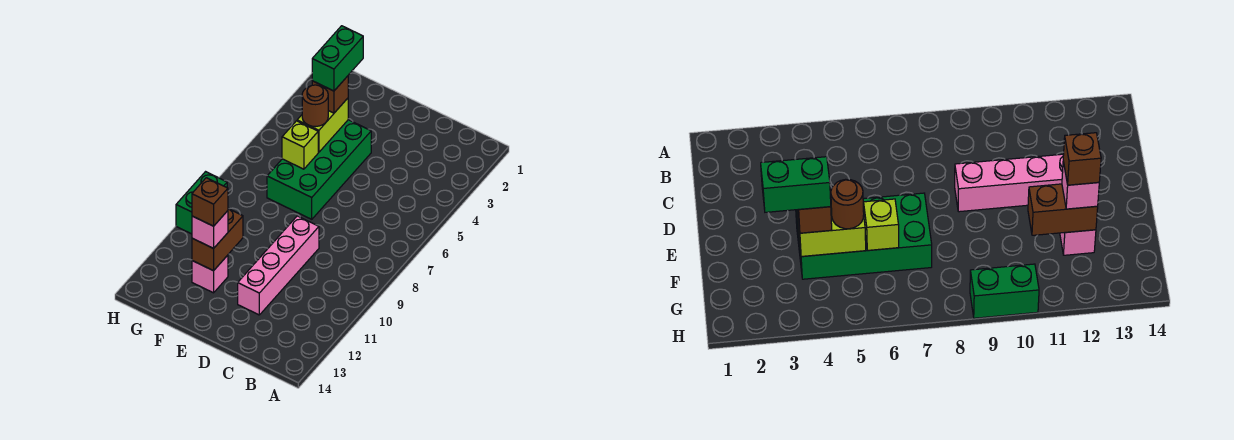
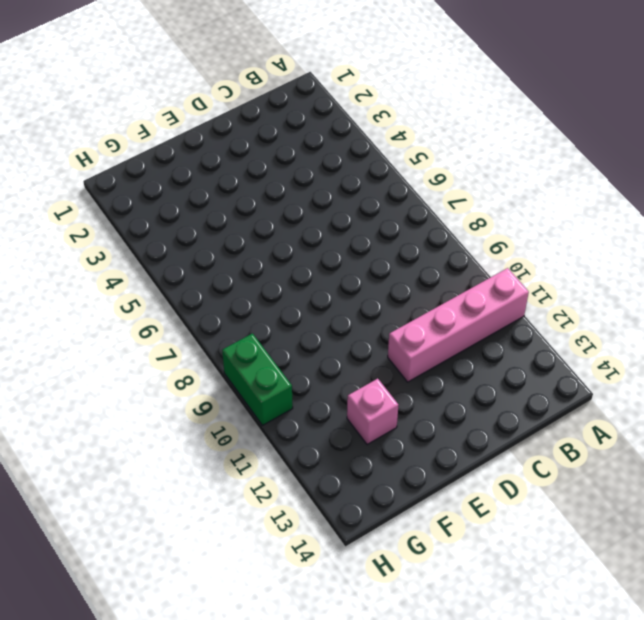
pink 1x4 brick [388,268,529,382] -> pink 1x4 brick turned to [238,216,319,315]
none -> green 2x4 brick [267,120,371,219]
none -> lime 1x2 brick [297,98,348,152]
none -> lime 1x1 brick [282,121,318,169]

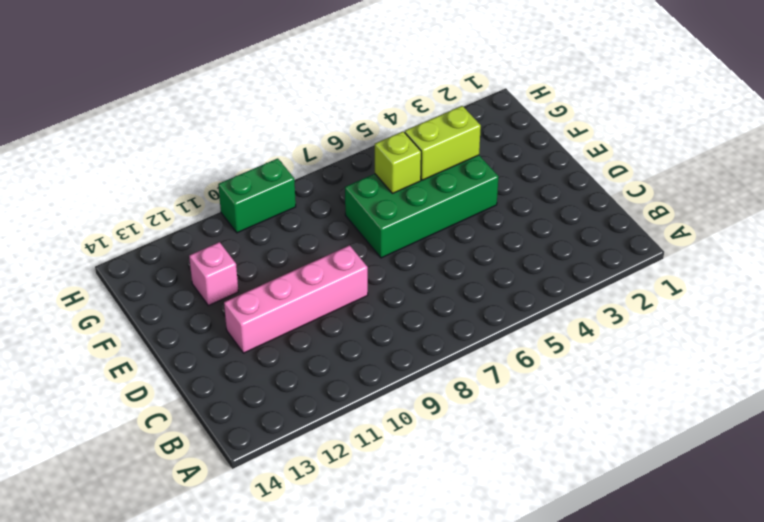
none -> brown 1x2 brick [192,209,243,271]
none -> brown 1x1 brick [312,76,348,113]
none -> brown 1x1 round brick [302,85,328,127]

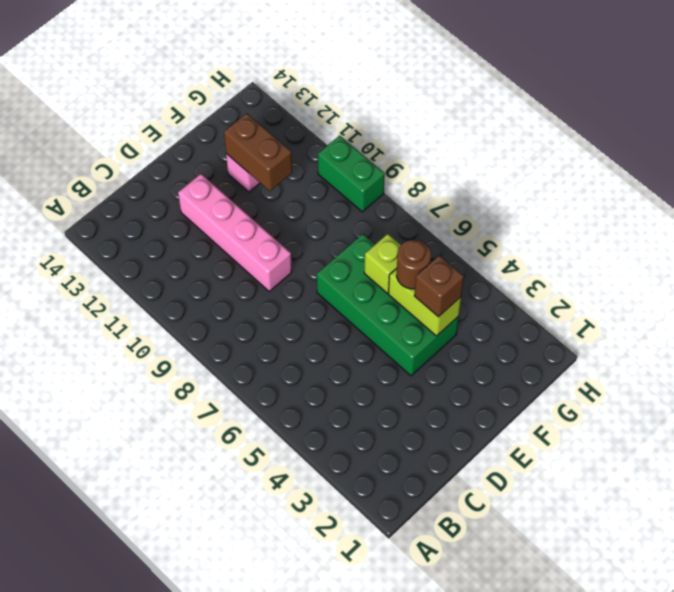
none -> pink 1x1 brick [192,211,228,248]
none -> green 1x2 brick [312,26,363,91]
none -> brown 1x1 brick [192,178,228,226]

